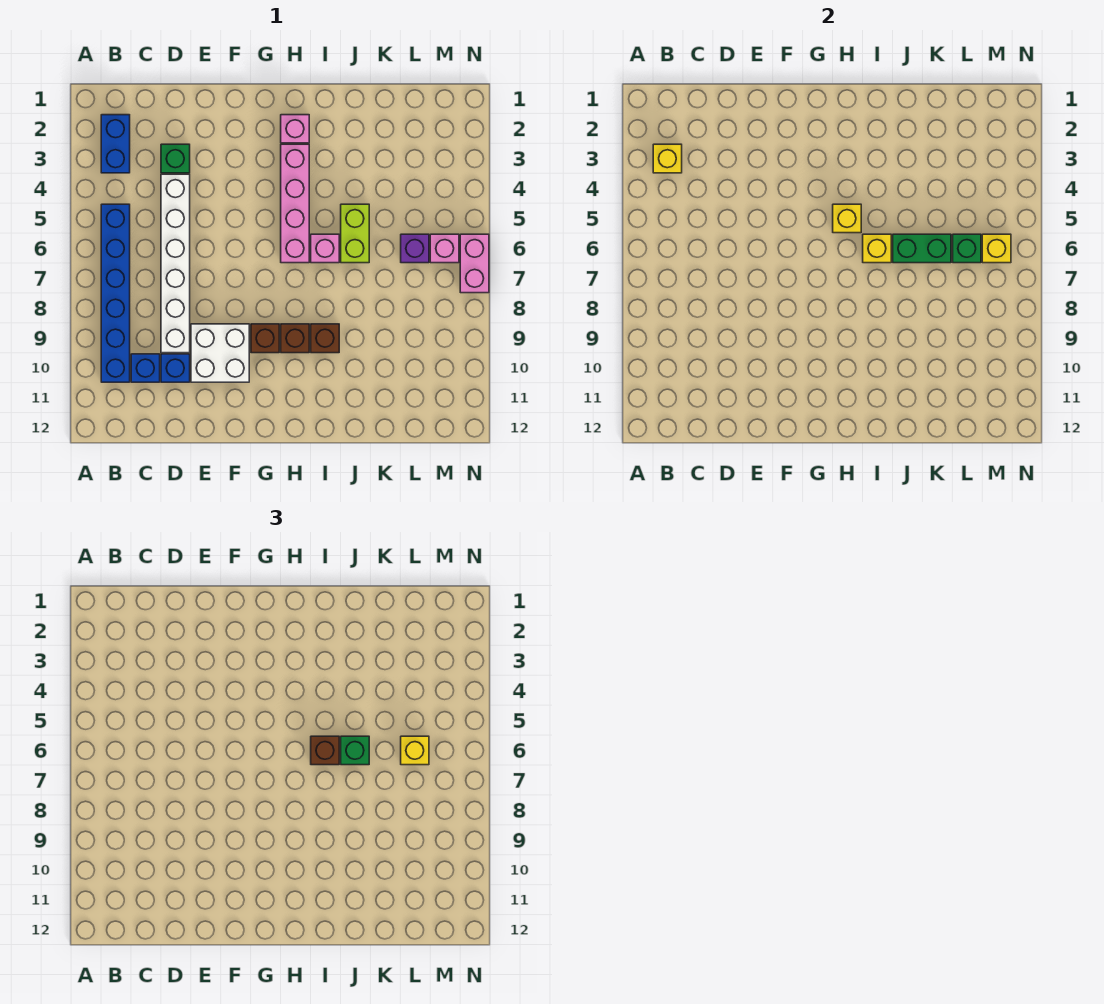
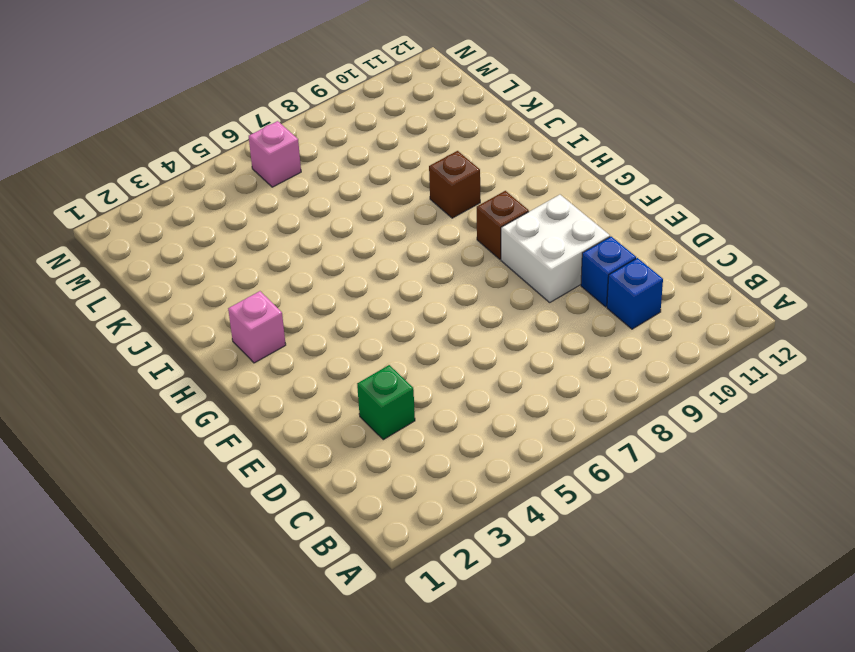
none -> blue 1x2 brick [101,115,130,173]
none -> blue 1x6 brick [101,204,130,382]
none -> white 1x6 brick [161,174,190,353]

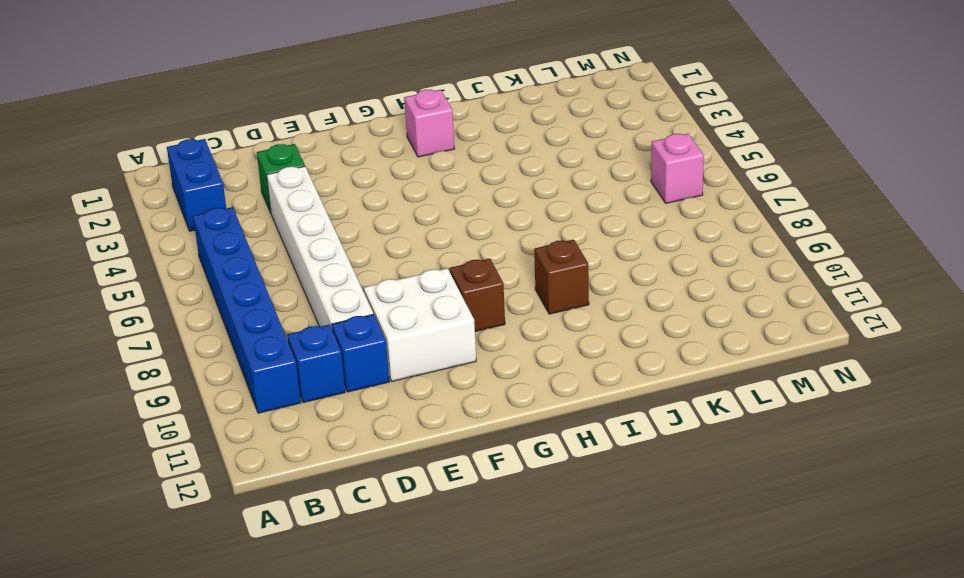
none -> pink 1x4 brick [281,144,309,263]
none -> brown 1x1 brick [281,324,309,353]
none -> pink 1x1 brick [311,234,339,263]

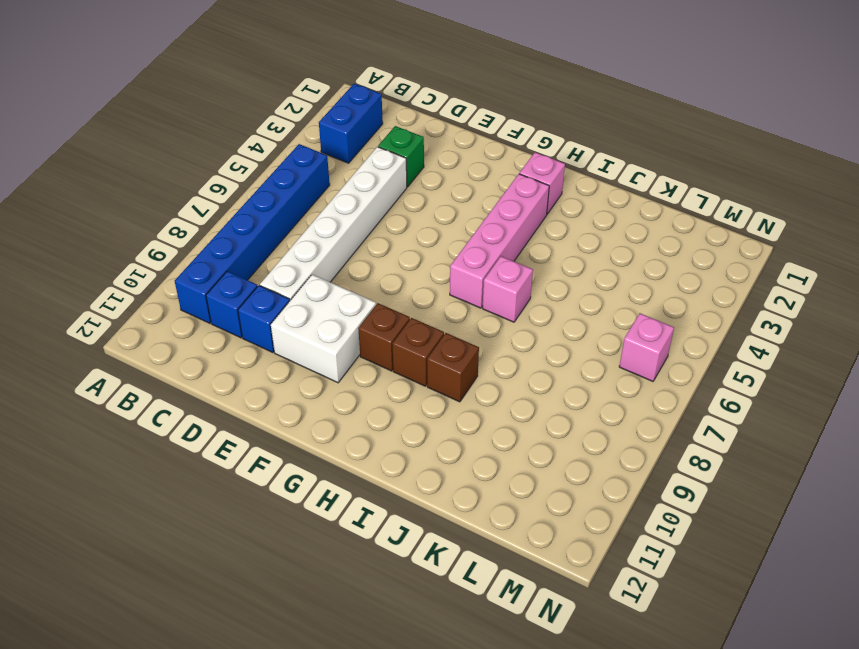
none -> lime 1x2 brick [341,204,369,263]
none -> purple 1x1 brick [401,234,429,263]
none -> pink 1x2 brick [460,234,489,293]

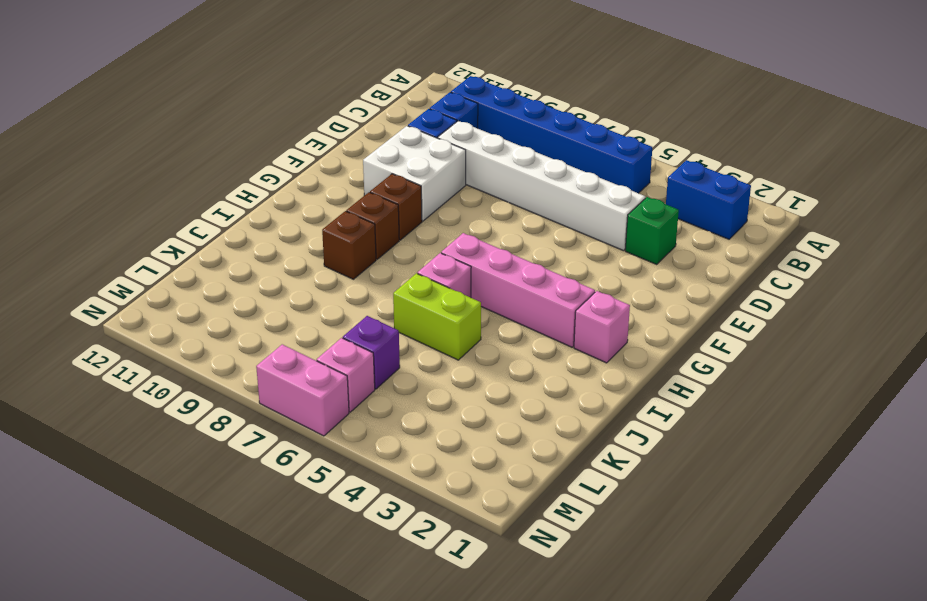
none -> yellow 1x1 brick [653,144,682,173]
none -> yellow 1x1 brick [833,204,861,233]
none -> yellow 1x1 brick [863,234,891,263]

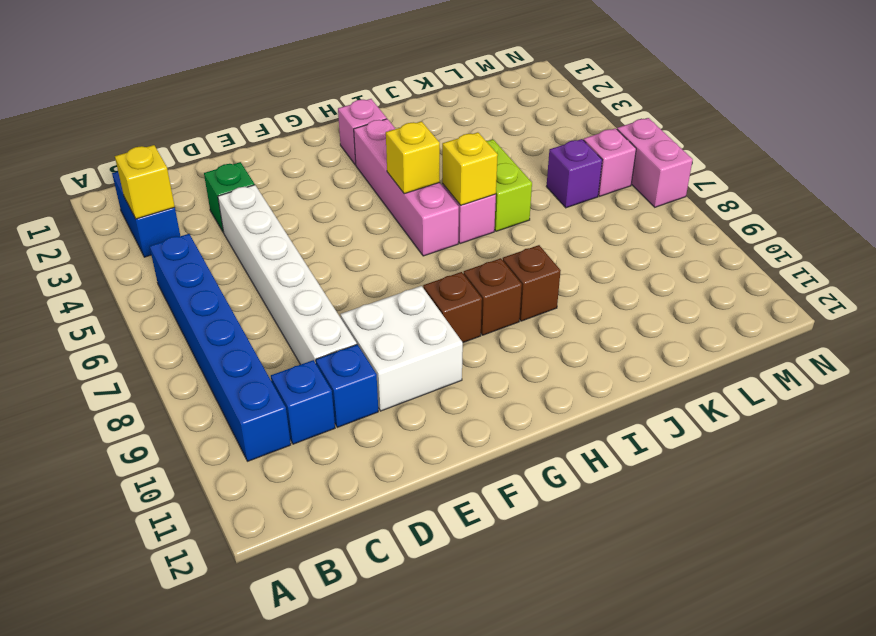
none -> green 1x2 brick [893,234,951,263]
none -> green 1x1 brick [953,234,981,263]
none -> yellow 1x1 brick [982,234,1011,263]

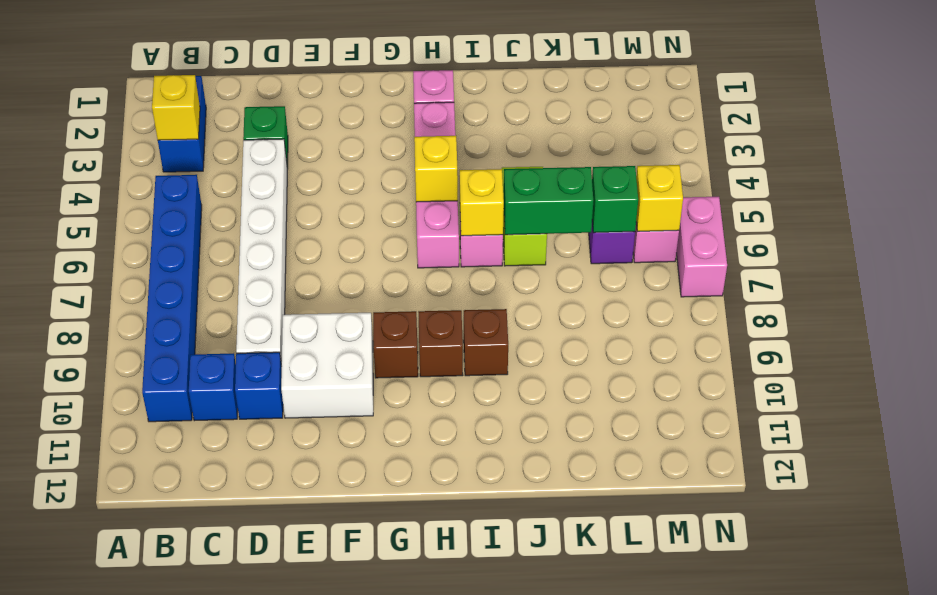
none -> brown 1x1 brick [311,736,339,765]
none -> green 1x1 brick [341,736,369,765]
none -> yellow 1x1 brick [401,736,429,765]

